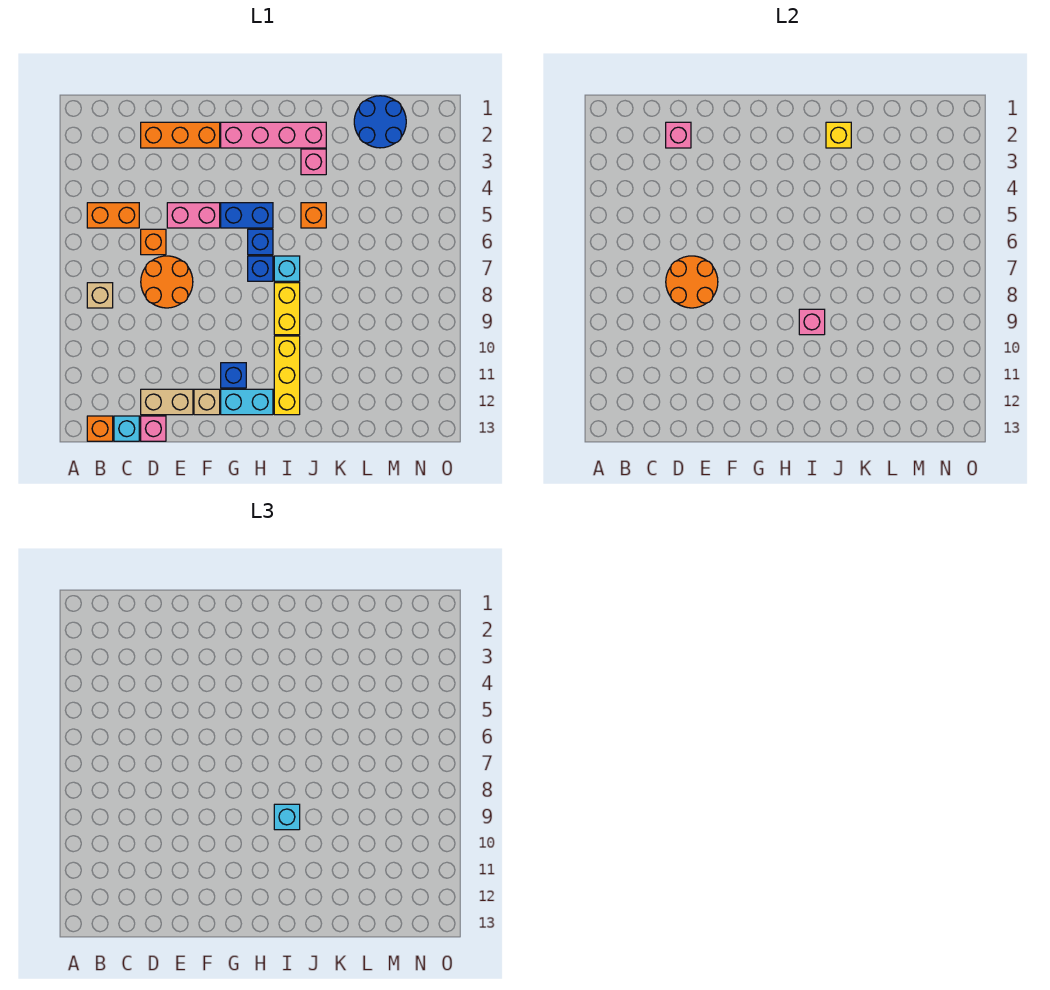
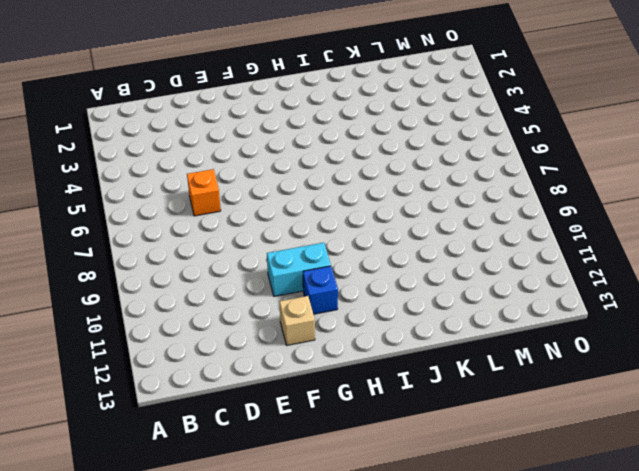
cyan 1x2 brick [267,243,331,296] -> cyan 1x2 brick moved to [221,389,273,415]
none -> orange 1x2 brick [87,203,139,228]
none -> tan 1x1 brick [87,283,113,308]
none -> orange 1x1 brick [87,416,113,441]

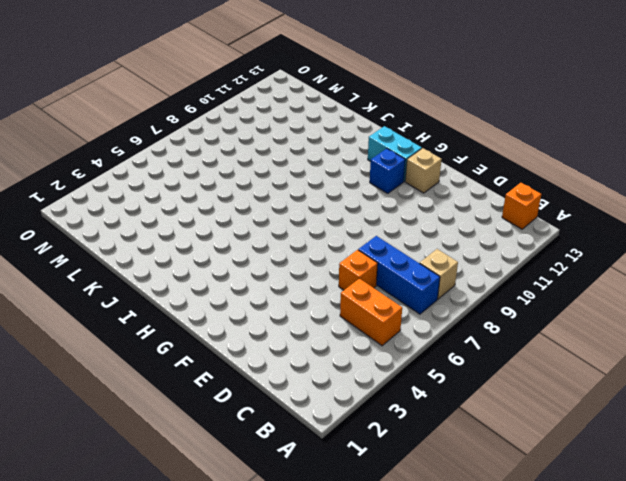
blue 1x3 brick [358,236,440,314] -> orange 2x2 round brick [141,256,193,308]
none -> cyan 1x1 brick [114,416,139,441]
none -> orange 1x3 brick [141,122,220,148]
none -> tan 1x2 brick [141,389,193,415]

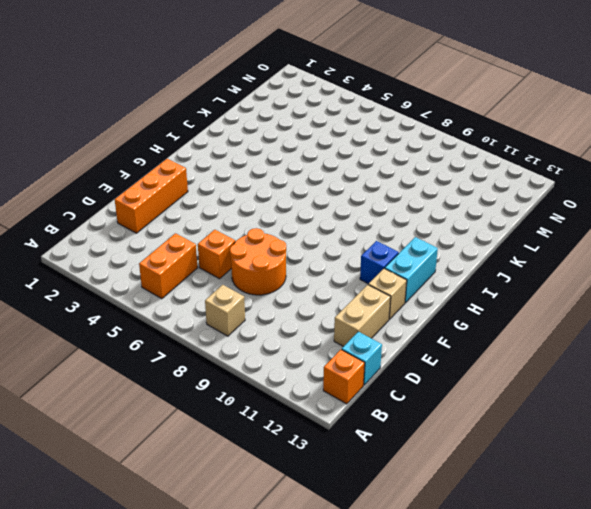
none -> pink 1x1 brick [141,416,166,441]
none -> pink 1x2 brick [167,203,220,228]
none -> pink 1x4 brick [221,122,326,148]

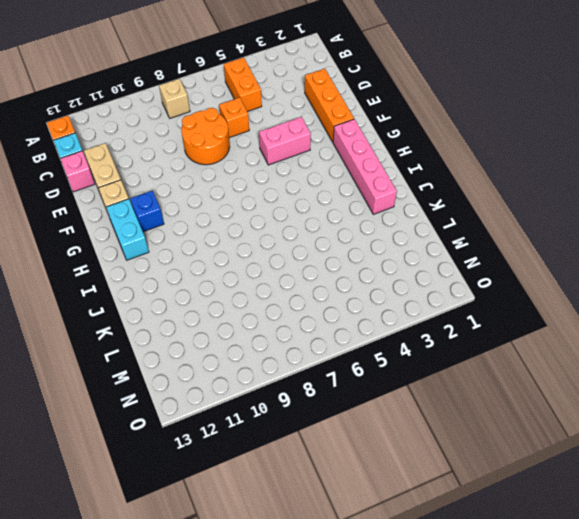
pink 1x2 brick [259,117,311,165] -> pink 1x2 brick turned to [167,203,220,228]
none -> blue 1x2 brick [221,203,273,228]
none -> blue 1x1 brick [248,229,273,255]
none -> blue 1x1 brick [248,256,273,281]

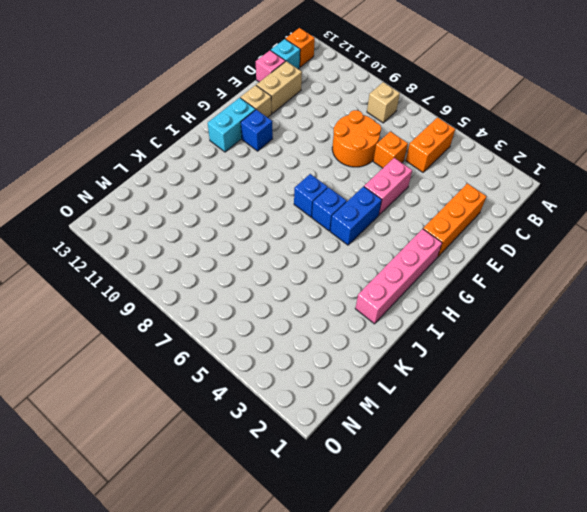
none -> cyan 1x1 brick [274,256,300,281]
none -> yellow 1x2 brick [274,283,300,335]
none -> yellow 1x3 brick [274,336,300,415]

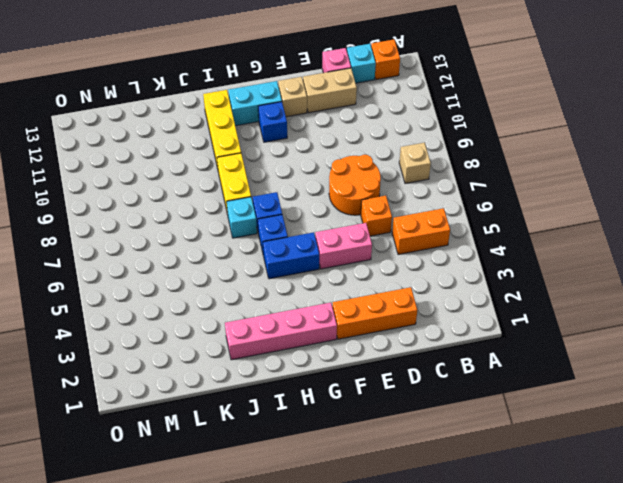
none -> pink 1x1 brick [301,149,326,175]
none -> orange 1x1 brick [301,203,326,228]
none -> blue 2x2 round brick [354,96,406,148]

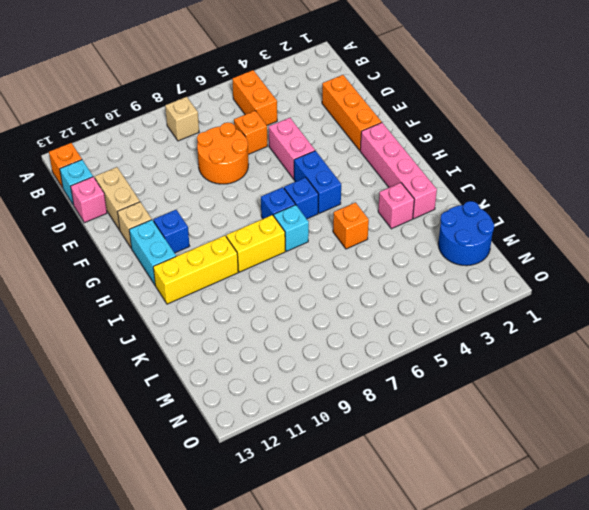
none -> pink 1x1 brick [666,122,691,148]
none -> orange 2x2 round brick [666,256,718,308]
none -> pink 1x1 brick [799,309,825,335]

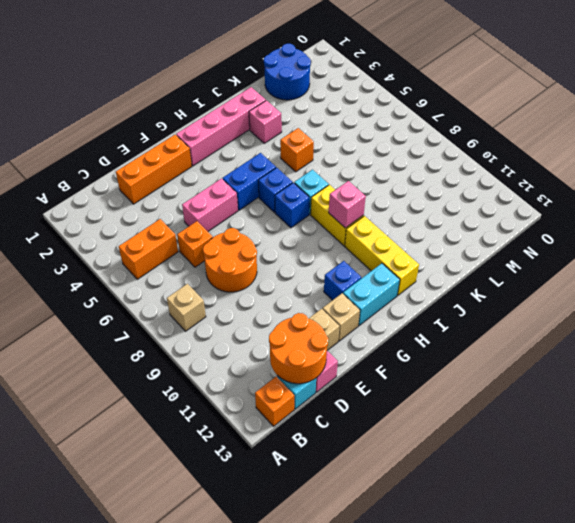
orange 2x2 round brick [269,313,328,384] -> orange 2x2 round brick moved to [666,256,718,308]
none -> pink 1x1 brick [666,122,691,148]
none -> yellow 1x1 brick [826,122,851,148]
none -> cyan 1x1 brick [274,804,300,830]

